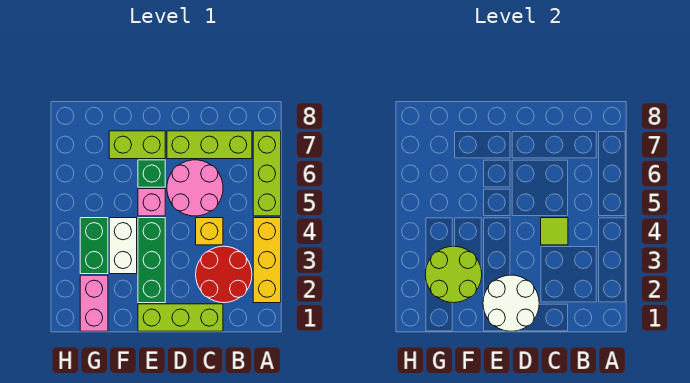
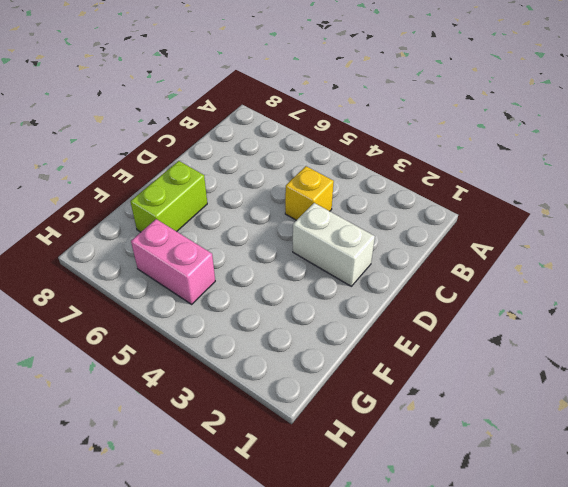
white 1x2 brick [293,203,375,286] -> white 1x2 brick moved to [109,218,137,274]
pink 1x2 brick [131,219,215,304] -> pink 1x2 brick moved to [80,275,108,331]
none -> yellow 1x3 brick [253,218,281,303]
none -> lime 1x3 brick [253,131,281,216]
none -> red 2x2 round brick [196,246,252,303]

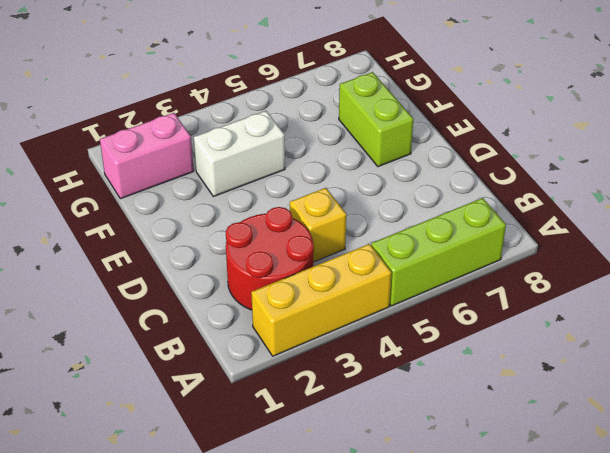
none -> lime 1x3 brick [167,131,252,159]
none -> lime 1x3 brick [138,304,223,331]
none -> pink 2x2 round brick [167,160,223,216]

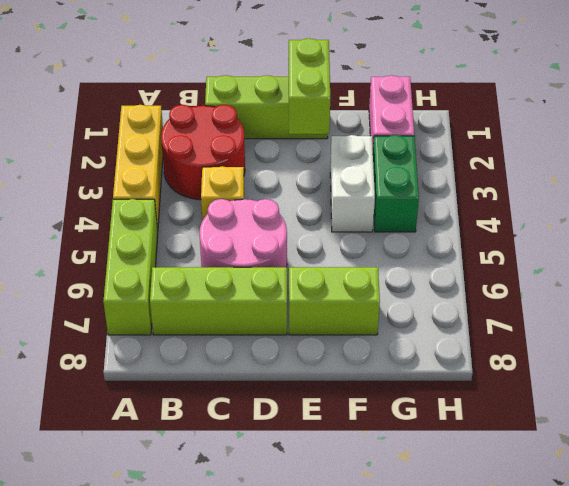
lime 1x2 brick [289,38,330,134] -> white 2x2 round brick [483,275,539,331]
none -> green 1x3 brick [138,218,165,303]
none -> pink 1x1 brick [138,189,165,216]
none -> green 1x1 brick [138,160,165,187]

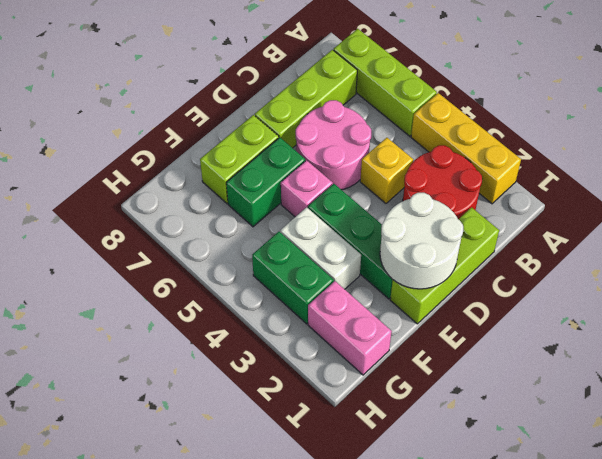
green 1x2 brick [226,138,305,227] -> green 1x1 brick [138,160,165,187]
none -> lime 1x1 tile [541,218,568,245]
none -> lime 2x2 round brick [425,246,482,303]

